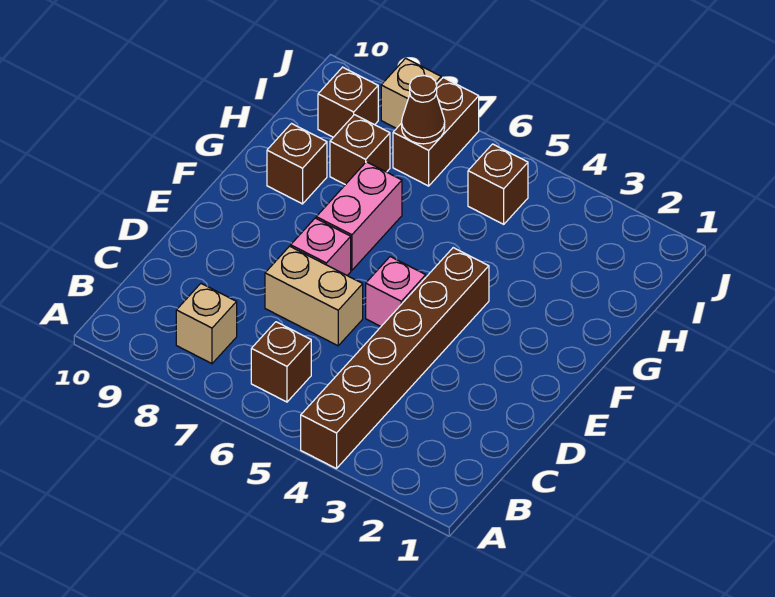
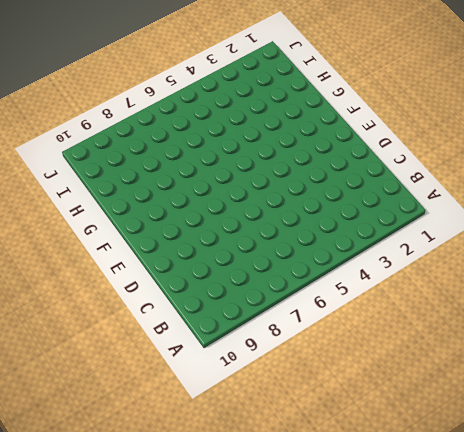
none -> brown 1x6 brick [301,248,489,469]
none -> brown 1x1 brick [251,322,311,402]
none -> tan 1x1 brick [176,284,237,364]

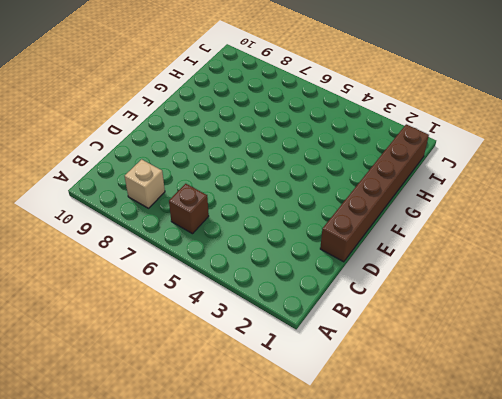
brown 1x6 brick [320,124,429,262] -> brown 1x6 brick moved to [301,248,489,469]
none -> tan 1x2 brick [265,246,363,346]
none -> pink 1x1 brick [366,257,426,326]
none -> pink 1x1 brick [291,218,351,276]

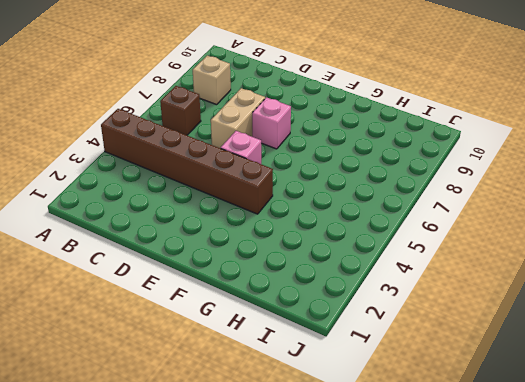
none -> pink 1x2 brick [316,162,402,270]
none -> brown 1x1 brick [267,124,327,204]
none -> brown 1x1 brick [330,115,390,185]

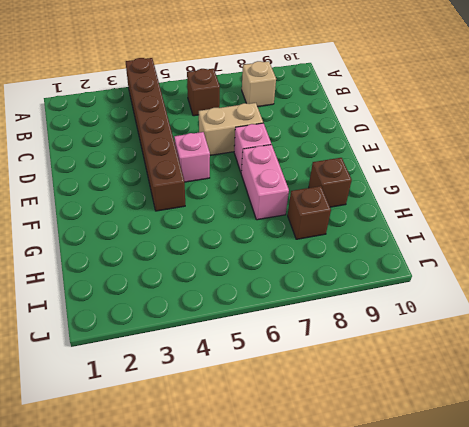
none -> brown 1x1 brick [468,144,528,224]
none -> brown 1x2 brick [393,78,479,186]
none -> brown 1x1 brick [318,67,378,137]

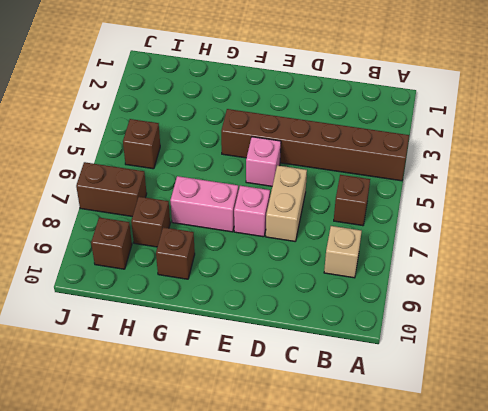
none -> tan 1x1 brick [381,58,441,128]
none -> brown 1x1 cone [402,75,445,144]

